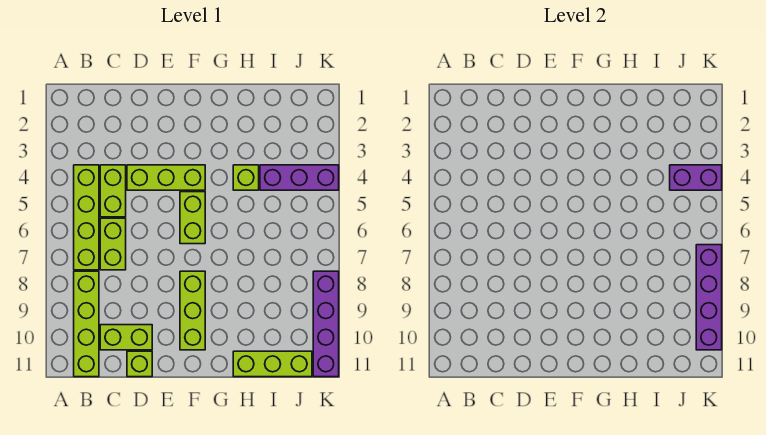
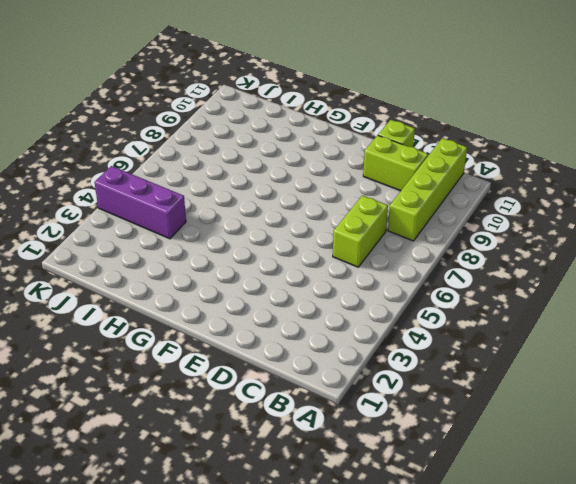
none -> lime 1x4 brick [74,165,99,270]
none -> lime 1x2 brick [100,165,126,217]
none -> lime 1x3 brick [127,165,205,190]

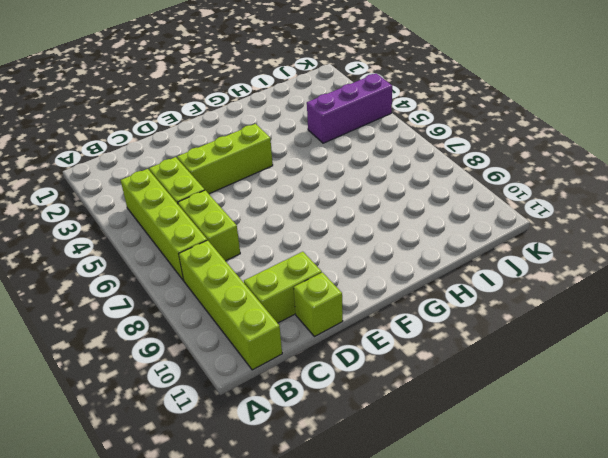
none -> lime 1x2 brick [180,192,205,244]
none -> lime 1x3 brick [180,271,205,350]
none -> lime 1x1 brick [233,165,259,190]

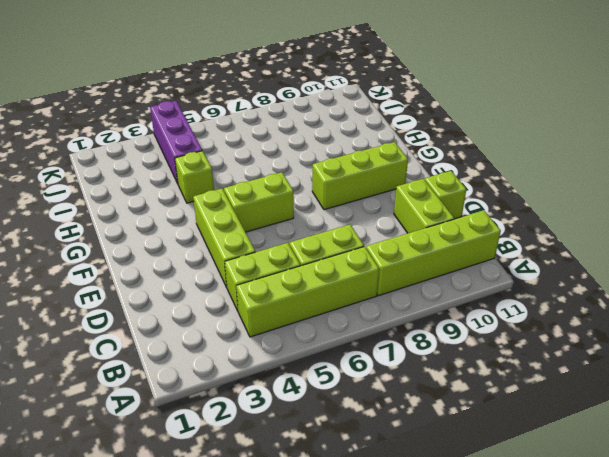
none -> lime 1x3 brick [233,351,312,377]
none -> purple 1x4 brick [313,271,339,377]
none -> purple 1x2 brick [670,165,722,190]

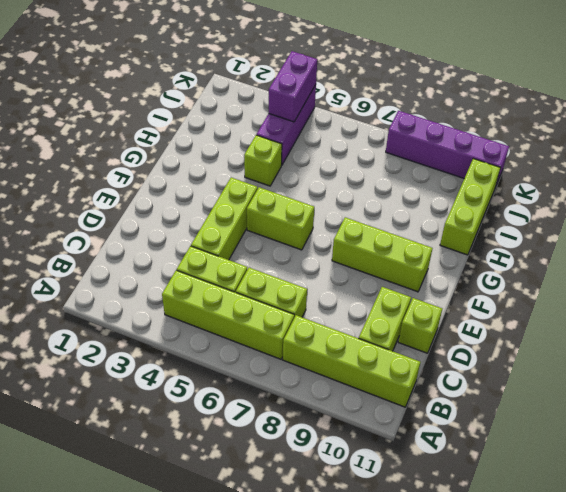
none -> purple 1x4 brick [696,245,722,350]

